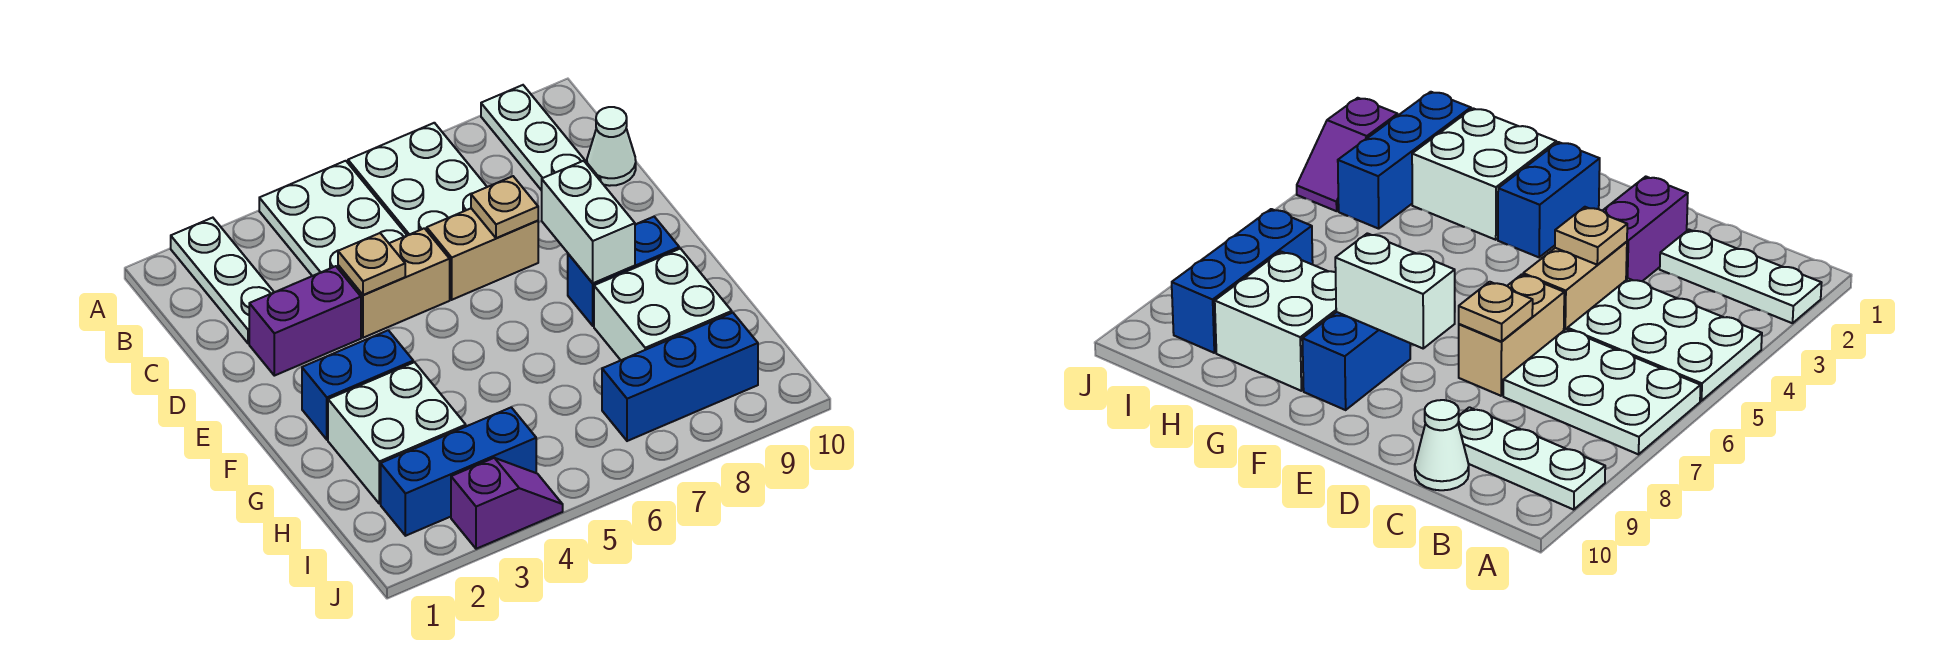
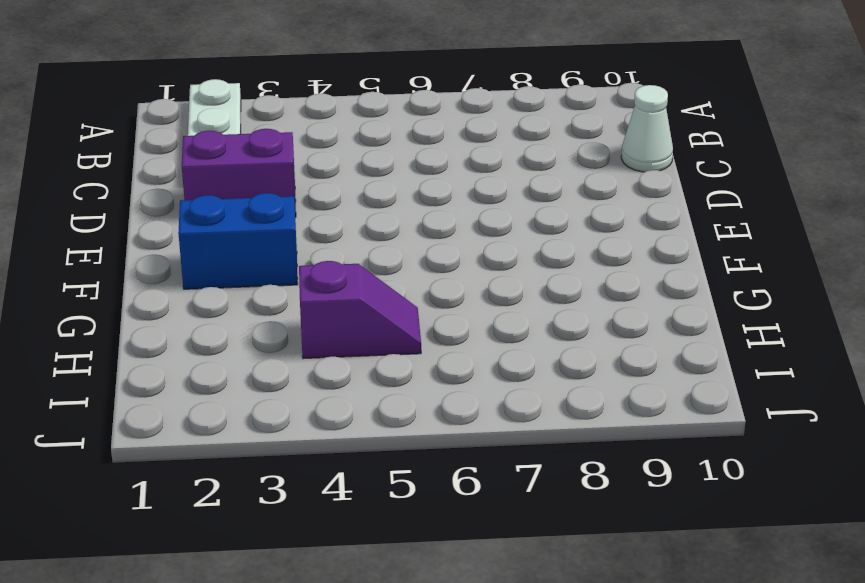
purple 1x2 slope [299,261,421,359] -> purple 1x2 slope moved to [451,458,563,549]
none -> white 2x3 plate [259,161,407,276]
none -> white 2x3 plate [348,123,487,235]
none -> white 1x3 plate [481,85,601,190]

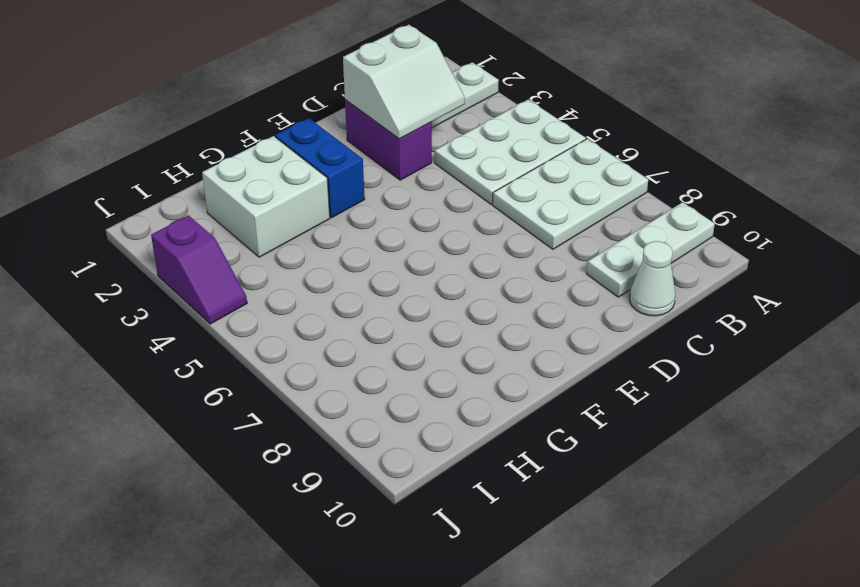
white 2x2 slope [343,25,465,139] -> none
none -> tan 1x2 brick [338,228,450,338]
none -> tan 1x2 brick [427,208,538,300]
none -> blue 1x2 brick [568,217,679,326]

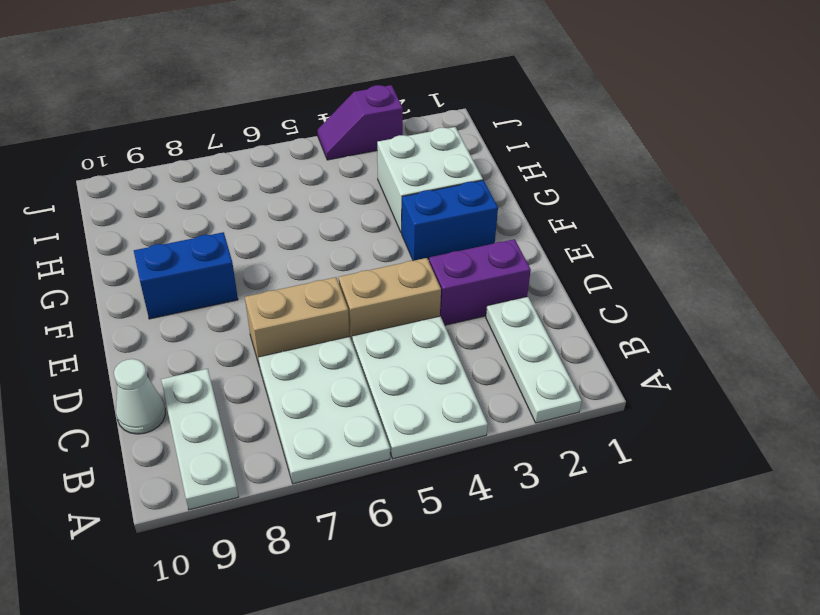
none -> white 2x2 brick [594,248,732,360]
none -> blue 1x3 brick [381,407,536,536]
none -> blue 1x3 brick [602,313,758,441]

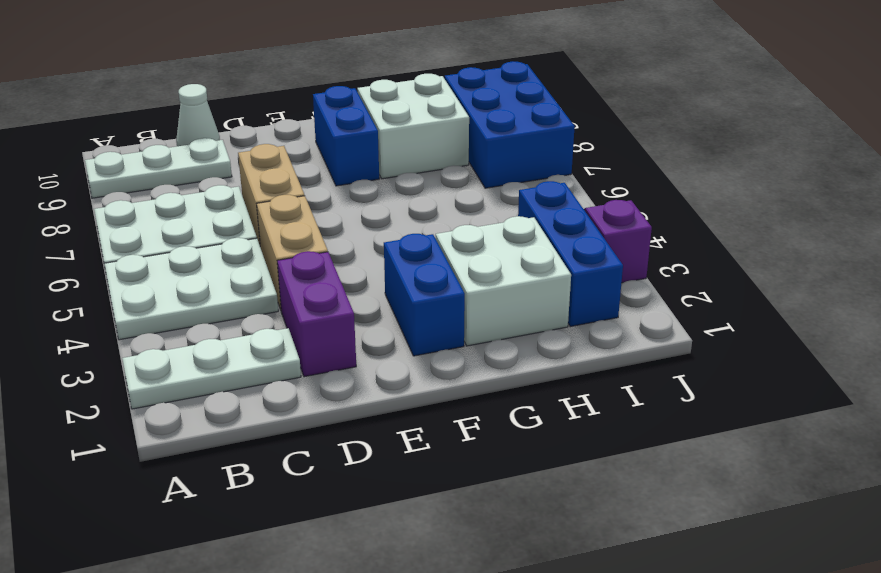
blue 2x3 brick [445,61,575,188] -> blue 1x3 brick [602,313,758,441]
none -> tan 1x1 plate [338,233,405,295]
none -> tan 1x1 plate [471,176,538,238]
none -> white 1x2 brick [542,161,635,283]

